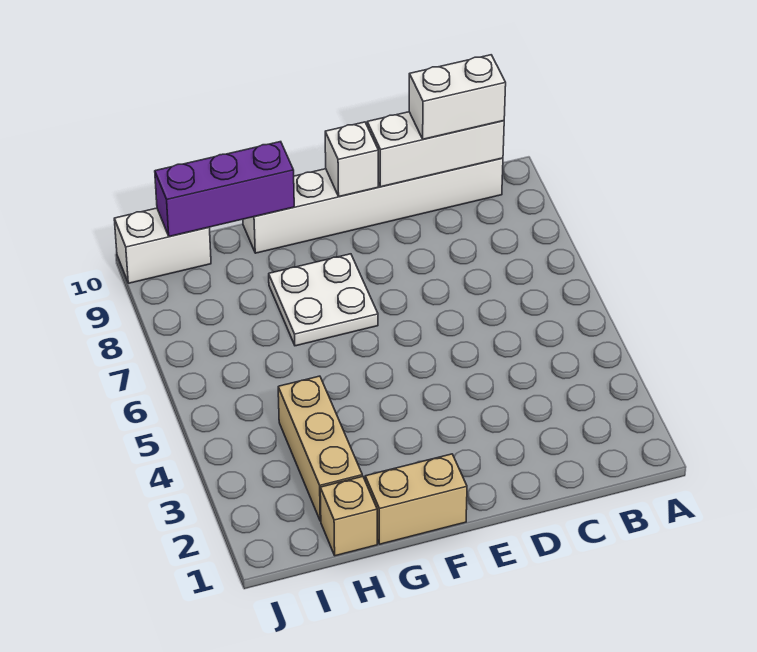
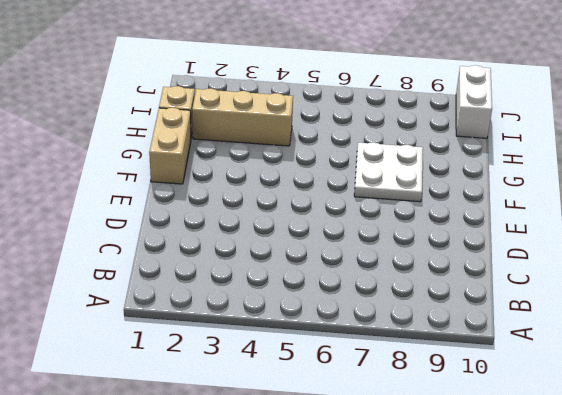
none -> white 1x6 brick [243,158,503,253]
none -> white 1x3 brick [367,112,504,187]

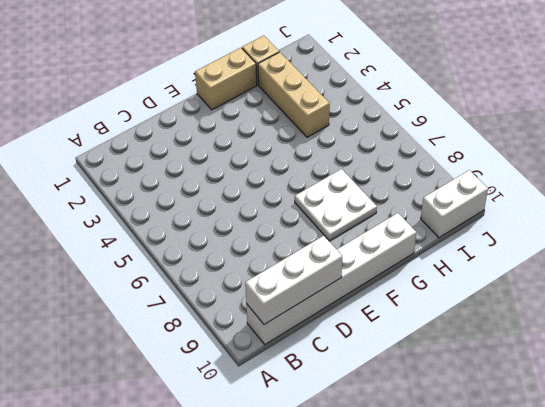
none -> white 1x1 brick [325,122,378,196]
none -> purple 1x3 brick [155,142,294,236]

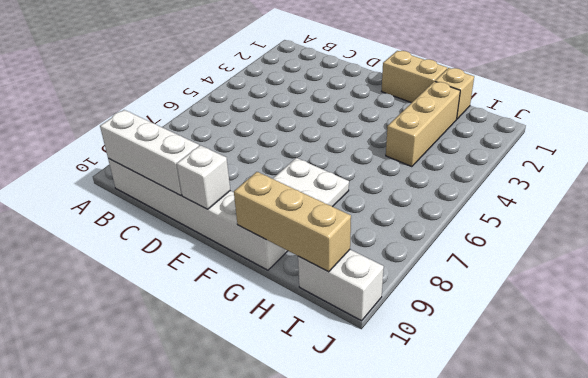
tan 1x3 brick [234,172,351,272] -> purple 1x3 brick [155,142,294,236]
none -> white 1x2 brick [409,55,506,139]

